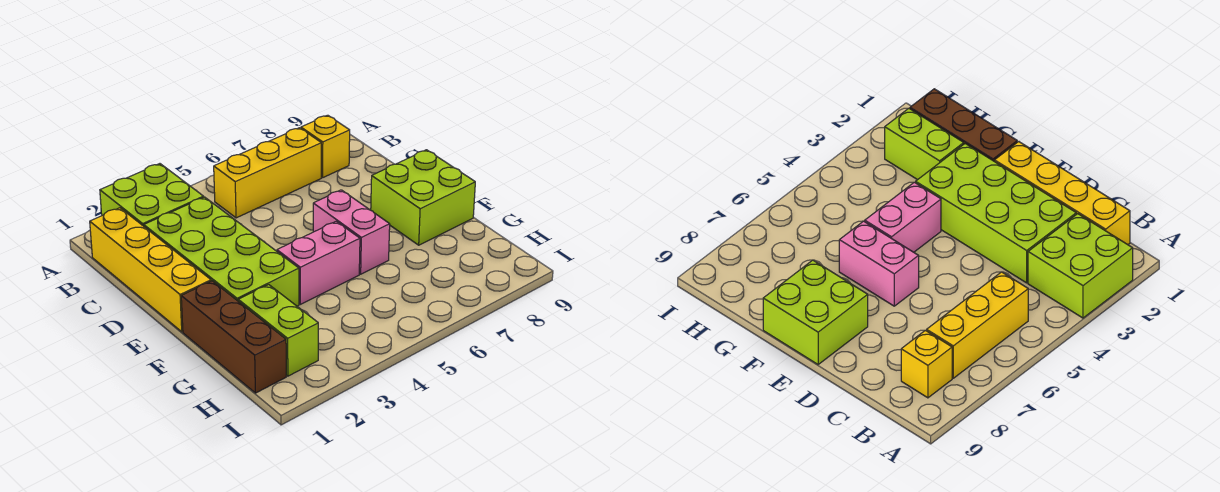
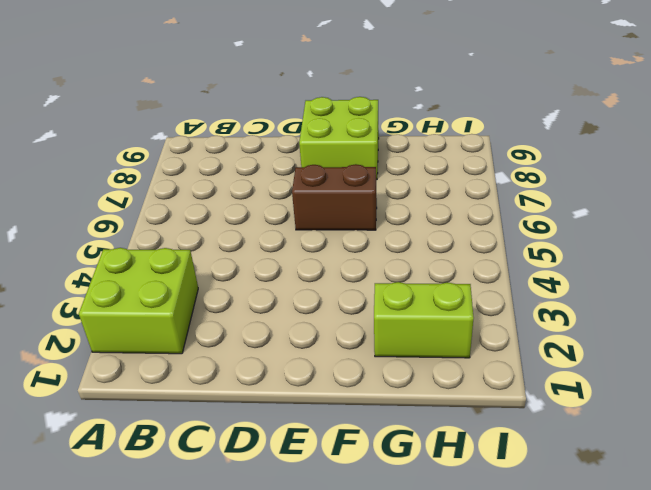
brown 1x2 brick [292,164,377,230] -> pink 1x2 brick [313,190,390,274]
none -> yellow 1x4 brick [90,208,211,332]
none -> yellow 1x3 brick [214,128,321,218]

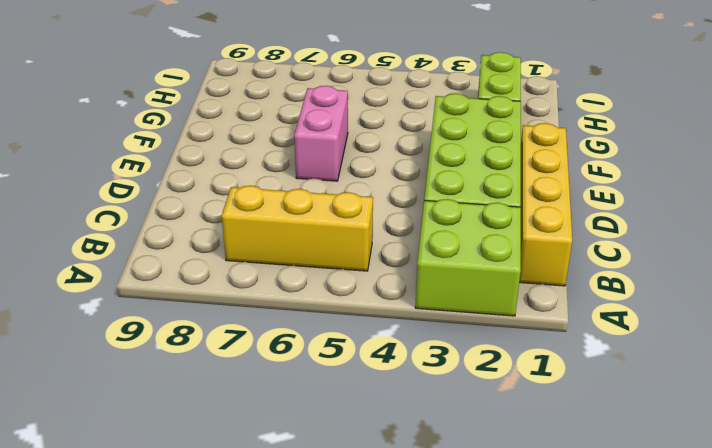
none -> yellow 1x1 brick [301,115,350,178]
none -> lime 2x2 brick [371,150,475,245]

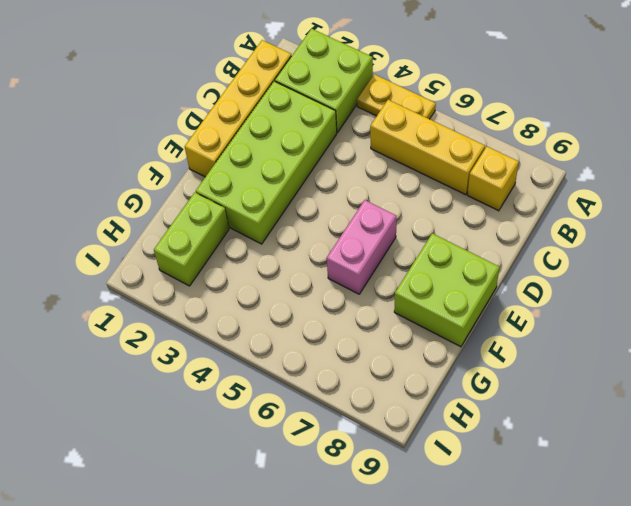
yellow 1x2 plate [357,74,436,119] -> none
none -> brown 1x3 brick [181,281,286,393]
none -> pink 1x2 brick [277,221,360,304]

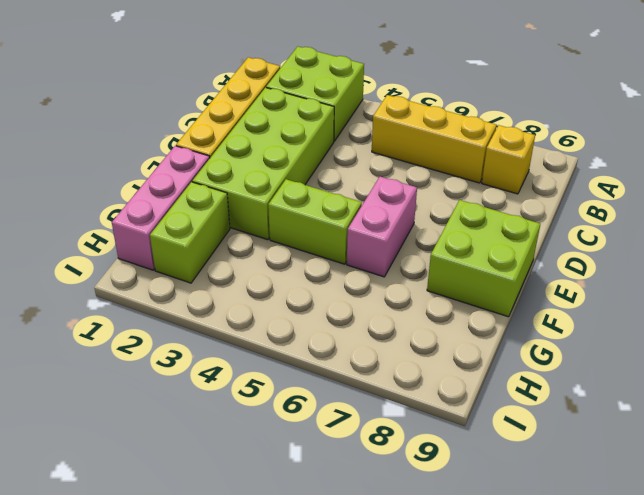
pink 1x3 brick [112,146,210,270] -> brown 1x3 brick [181,281,286,393]
lime 1x2 brick [268,179,362,264] -> pink 1x2 brick [277,221,360,304]

